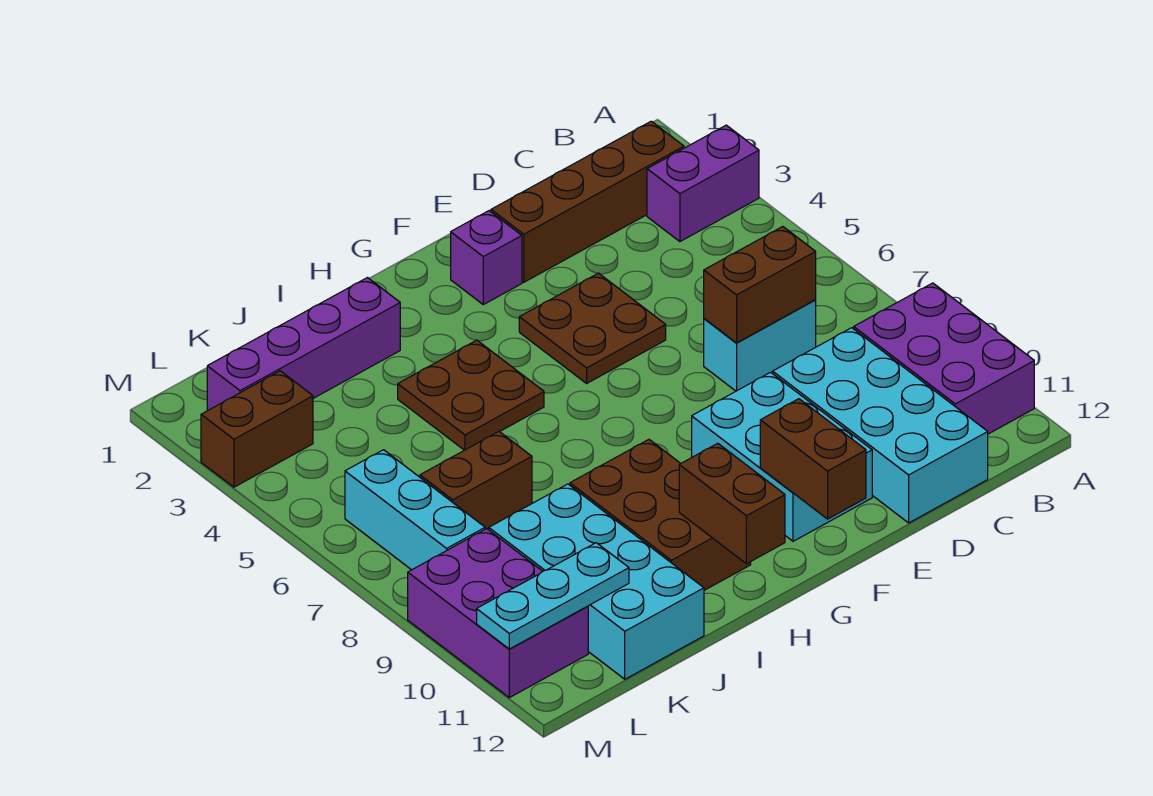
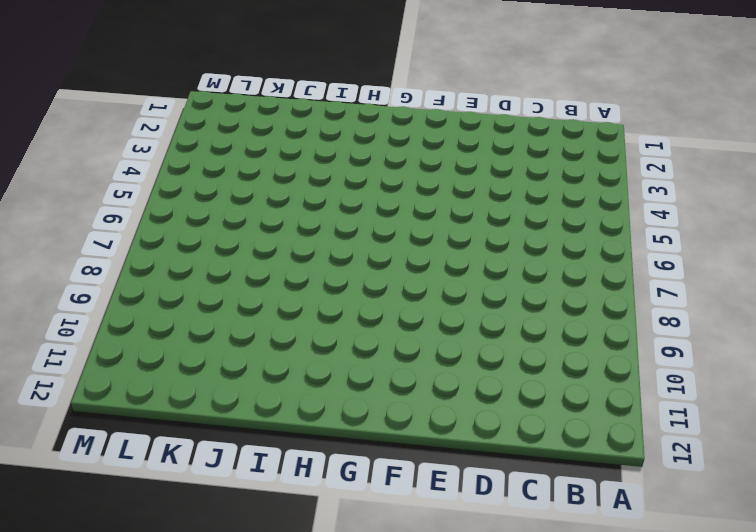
none -> purple 1x2 brick [647,125,759,242]
none -> purple 2x3 brick [854,283,1034,434]
none -> brown 1x4 brick [491,121,684,282]

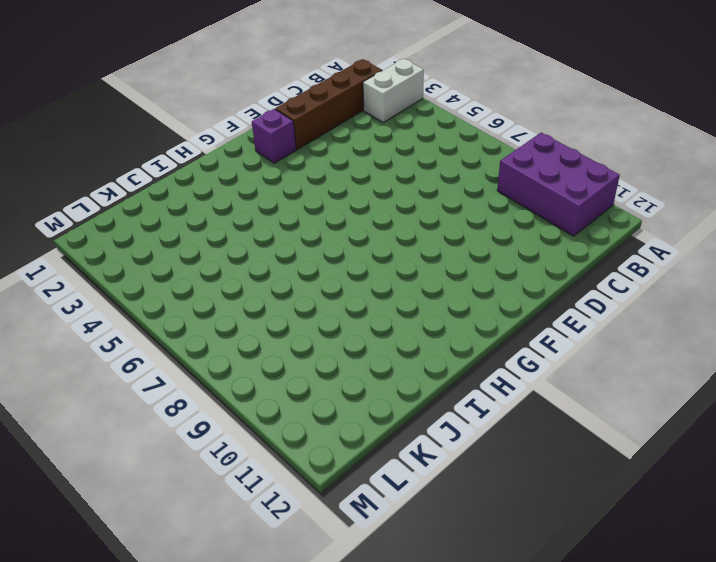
white 1x2 brick [363,59,424,122] -> purple 1x2 brick [647,125,759,242]
none -> cyan 1x2 brick [704,300,816,391]
none -> cyan 2x4 brick [773,328,988,523]
none -> brown 2x2 plate [519,273,666,383]

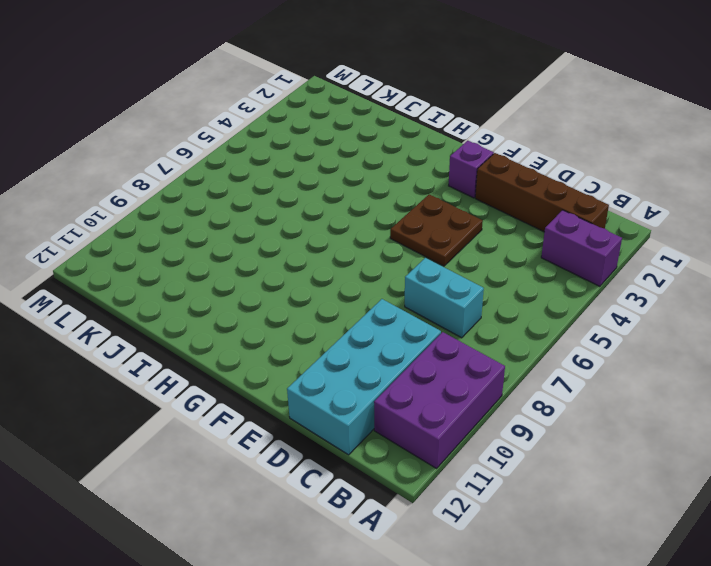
none -> cyan 2x3 brick [692,372,872,541]
none -> brown 2x2 plate [398,340,544,450]
none -> brown 2x3 brick [570,439,751,590]

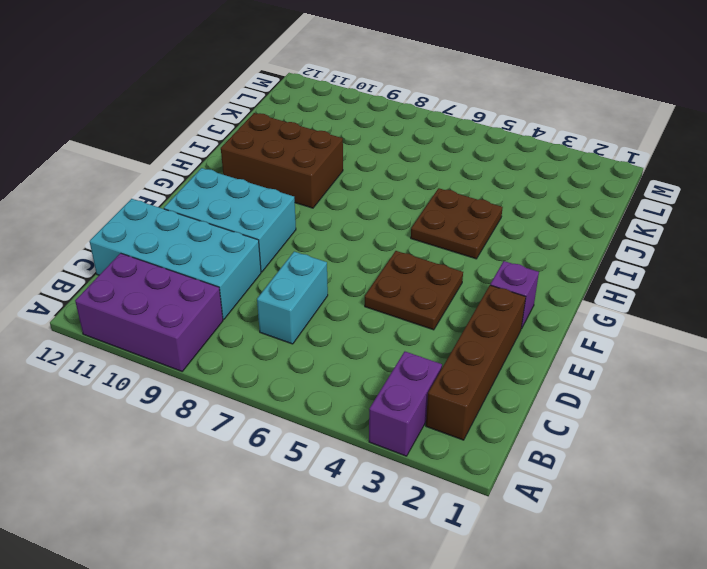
none -> purple 1x4 brick [207,278,400,411]
none -> brown 1x2 brick [420,432,532,529]
none -> cyan 2x4 brick [489,484,704,679]

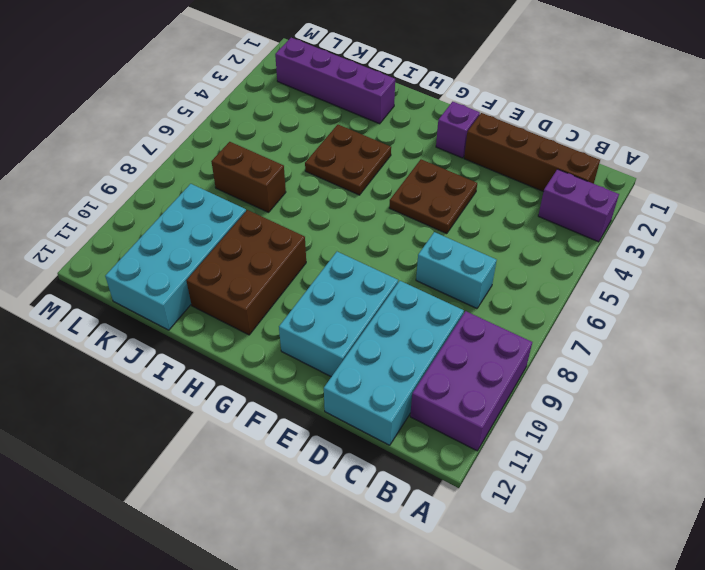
none -> brown 1x2 brick [201,371,313,487]
none -> cyan 1x3 brick [345,450,485,570]
none -> purple 2x3 brick [408,529,588,698]

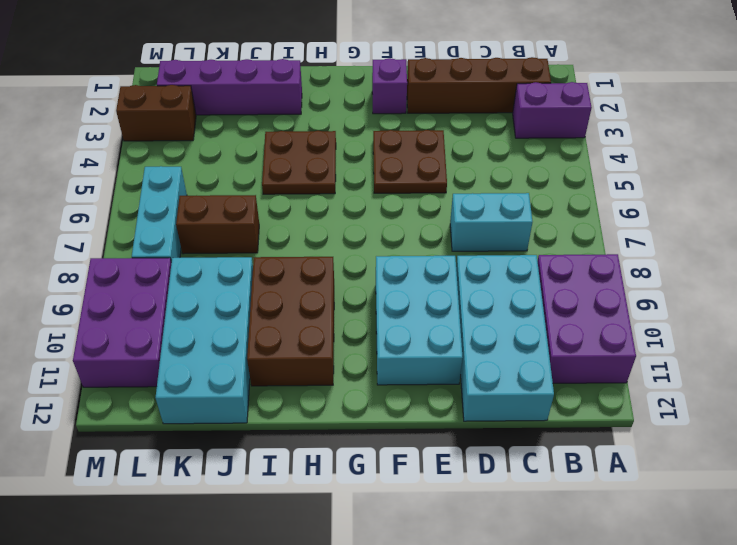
none -> brown 1x2 brick [704,227,816,343]
none -> brown 1x2 brick [760,399,866,519]
none -> brown 1x2 brick [679,443,785,564]

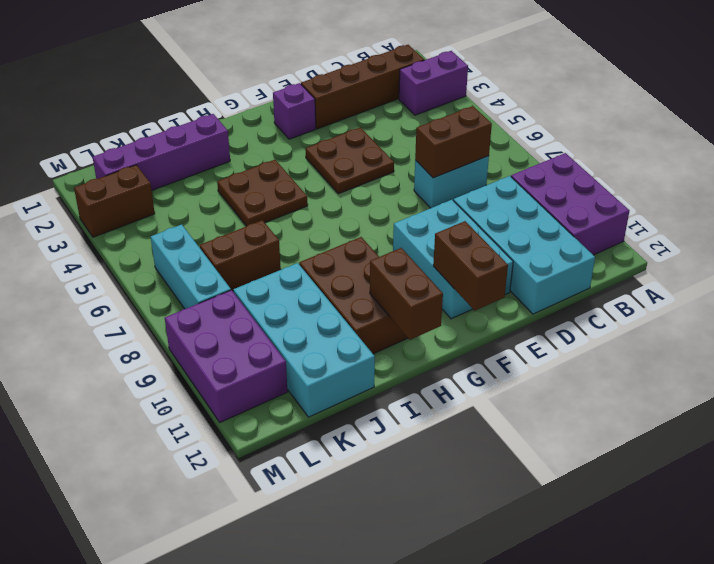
none -> cyan 1x3 plate [477,543,629,649]

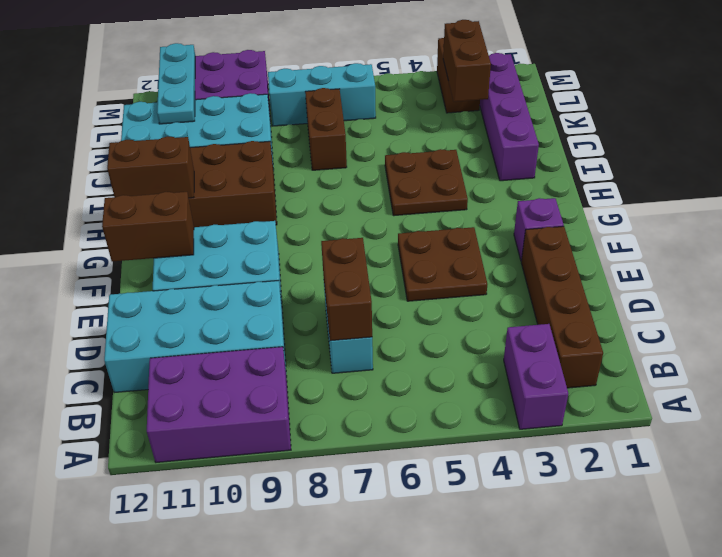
brown 1x2 brick [443,20,491,102] -> none

